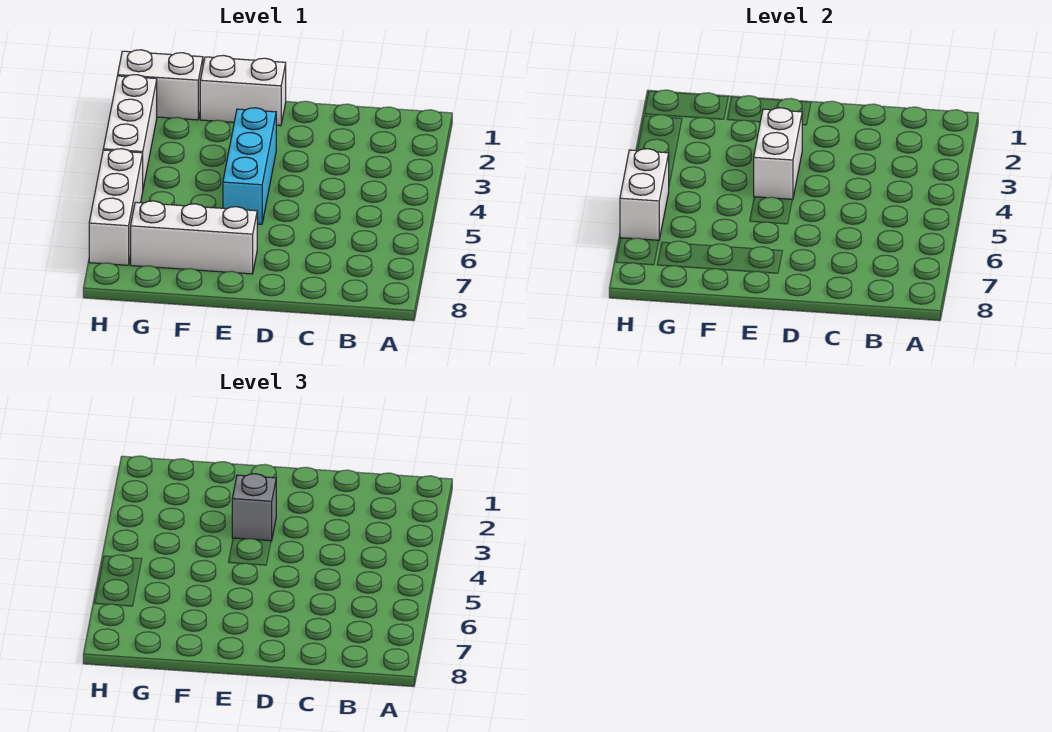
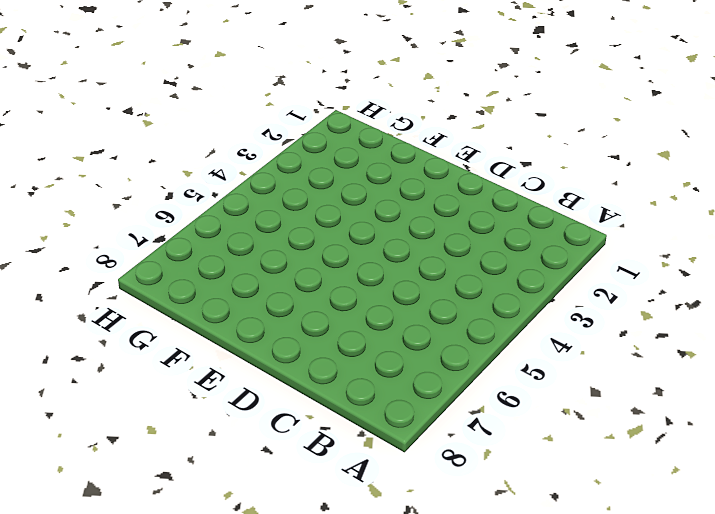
none -> white 1x2 brick [200,55,286,126]
none -> cyan 1x3 brick [223,108,276,224]

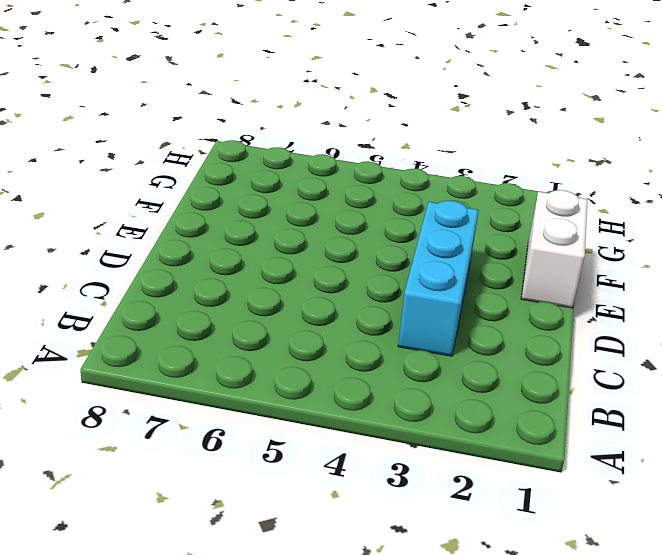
cyan 1x3 brick [398,201,479,356] -> cyan 1x3 brick turned to [223,108,276,224]
none -> white 1x3 brick [131,201,257,274]
none -> white 1x2 brick [118,50,203,120]

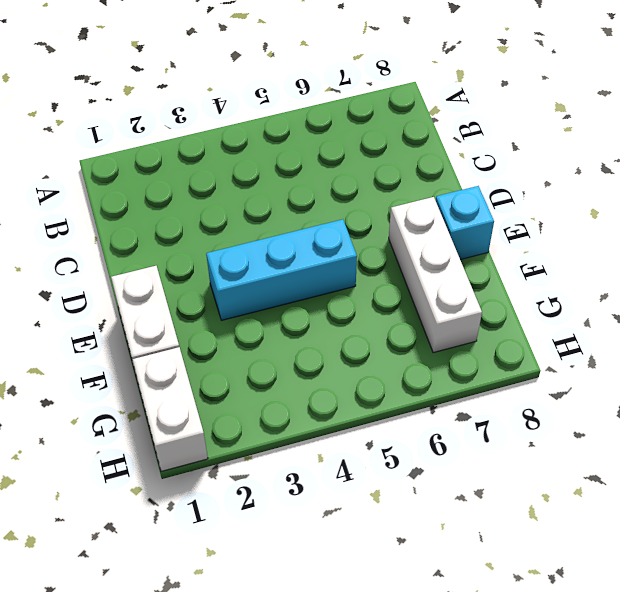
cyan 1x1 brick [436,186,494,260] -> none
none -> white 1x3 brick [103,75,157,188]
none -> white 1x3 brick [89,149,143,265]

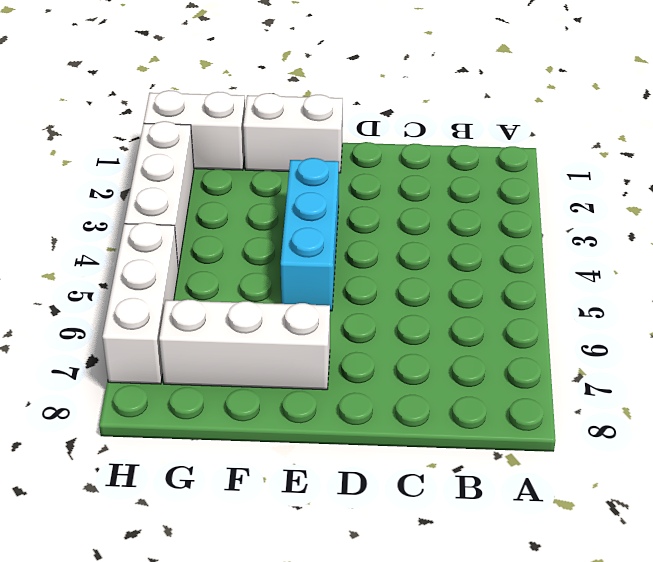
none -> white 1x2 brick [754,108,802,200]
none -> white 1x2 brick [620,149,669,240]

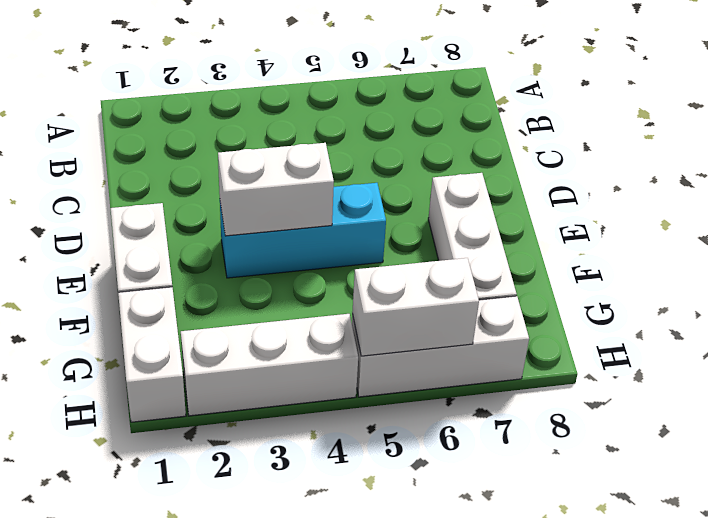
none -> grey 1x1 brick [232,474,276,541]

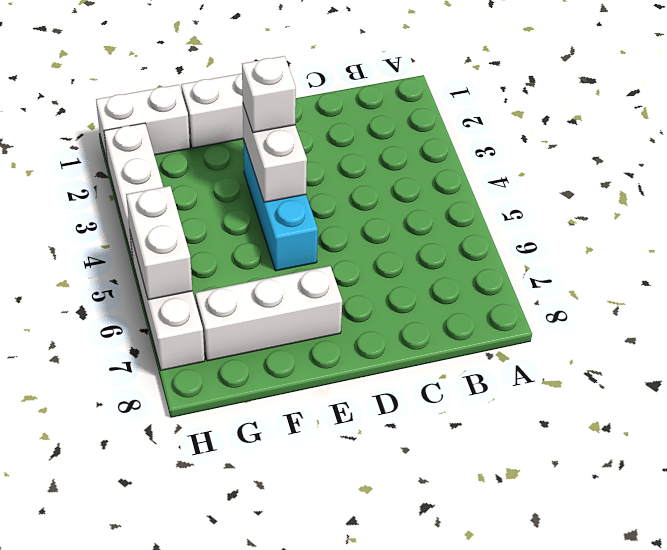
white 1x1 brick [242,56,296,133] -> grey 1x1 brick [232,474,276,541]

